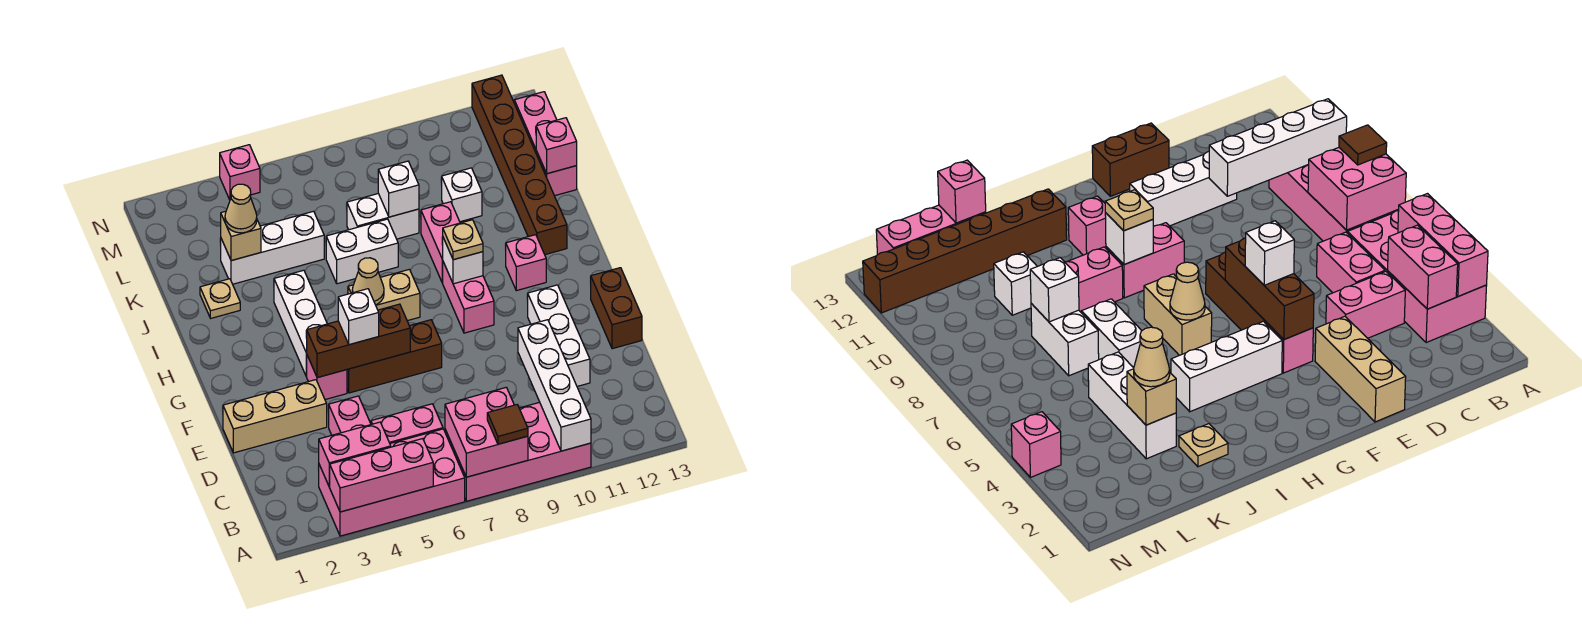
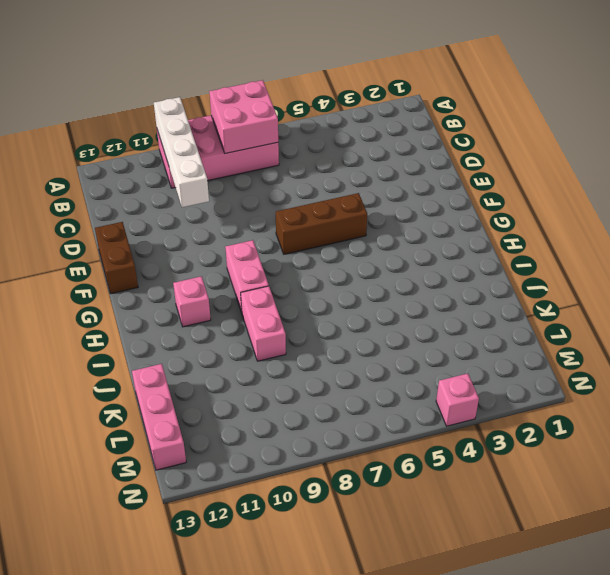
none -> pink 2x4 brick [318,429,465,536]
none -> pink 1x2 brick [329,396,371,435]
none -> pink 1x2 brick [371,404,443,443]
none -> white 1x3 brick [528,285,590,386]

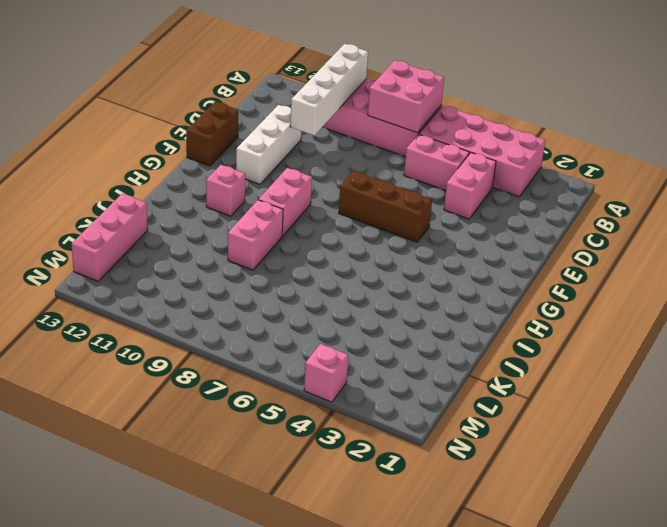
none -> tan 1x3 brick [223,380,327,453]
none -> pink 1x1 brick [306,356,347,400]
none -> white 1x3 brick [274,270,327,376]
none -> tan 1x2 brick [348,269,420,321]

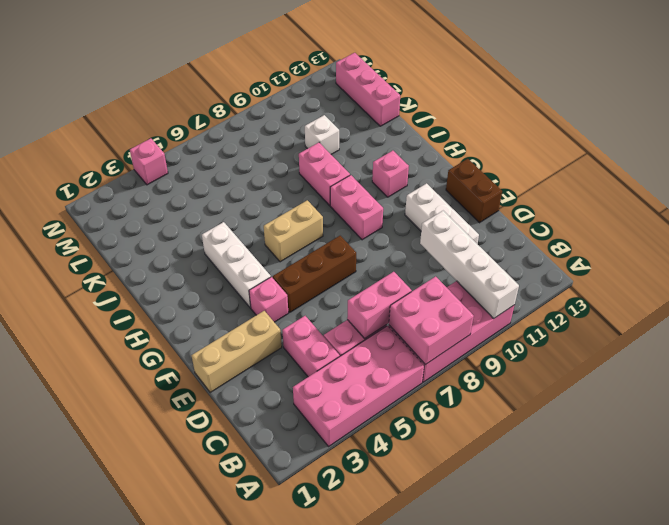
pink 1x2 brick [347,272,412,339] -> pink 1x2 brick moved to [319,422,391,486]
none -> brown 1x6 brick [472,75,567,255]
none -> tan 1x1 plate [200,279,240,318]
none -> white 1x2 brick [326,219,398,284]
none -> white 1x3 brick [221,211,324,284]

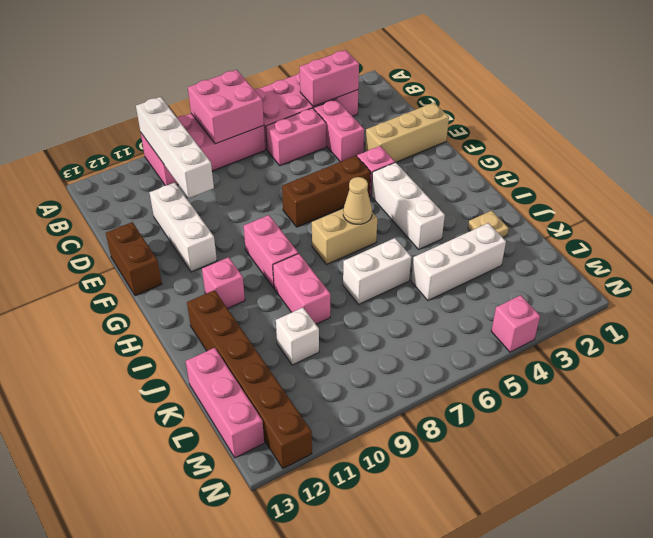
none -> white 1x2 brick [347,194,419,239]
none -> pink 1x3 brick [329,439,433,512]
none -> brown 1x3 brick [307,304,410,378]
none -> white 1x1 brick [442,238,483,284]

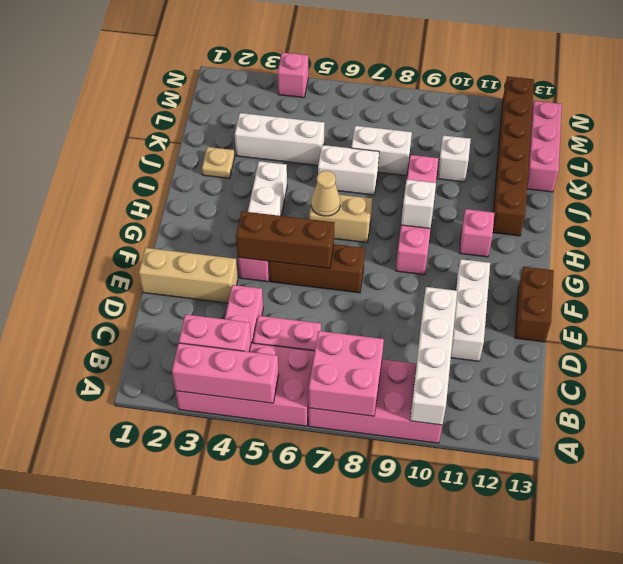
none -> tan 1x1 brick [221,211,261,261]
none -> white 1x1 brick [378,161,419,217]
none -> pink 1x1 brick [536,118,577,174]
none -> brown 1x1 tile [487,405,528,444]

